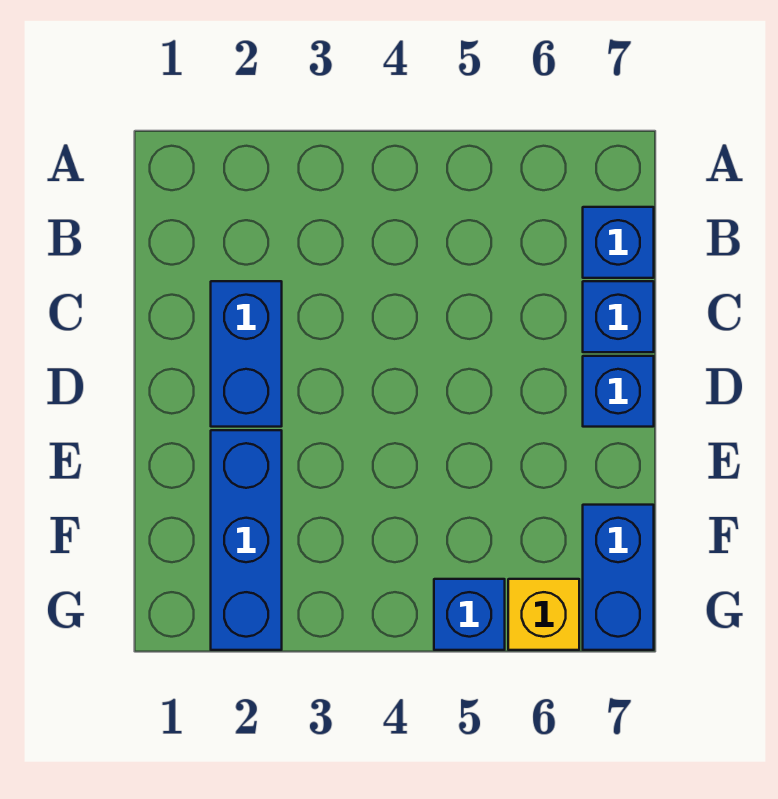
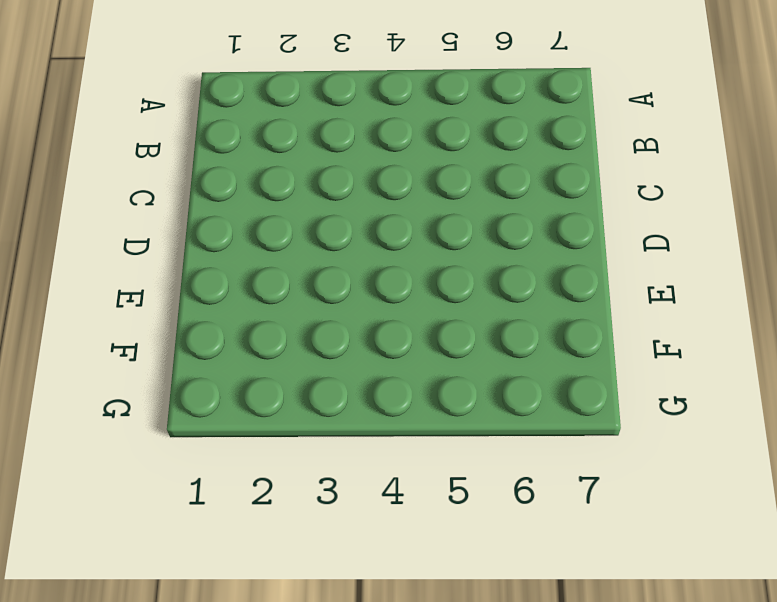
none -> blue 1x1 brick [583,207,654,278]
none -> blue 1x2 brick [211,281,282,427]

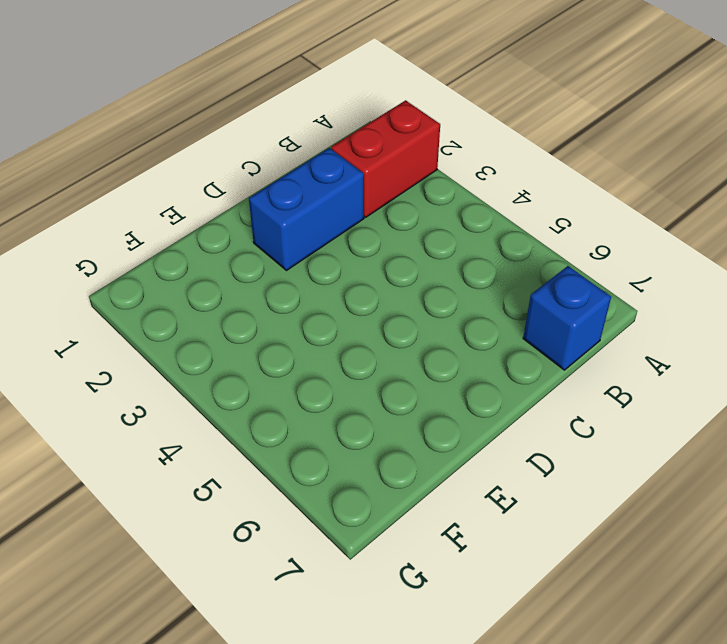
red 1x2 brick [331,100,440,217] -> none
none -> blue 1x1 brick [583,281,654,352]
none -> blue 1x1 brick [583,356,654,427]

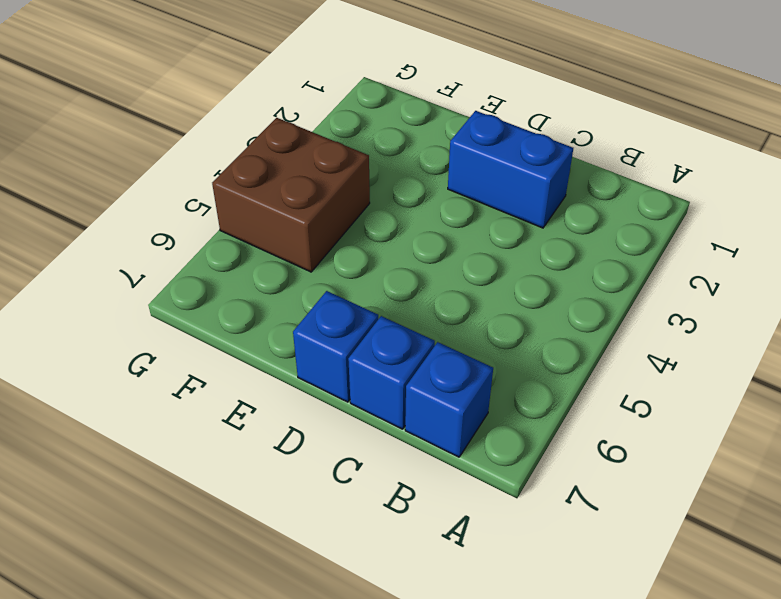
brown 2x2 brick [212,118,370,272] -> blue 1x1 brick [434,579,505,650]
none -> blue 1x3 brick [211,430,282,650]
none -> blue 1x2 brick [583,505,654,650]

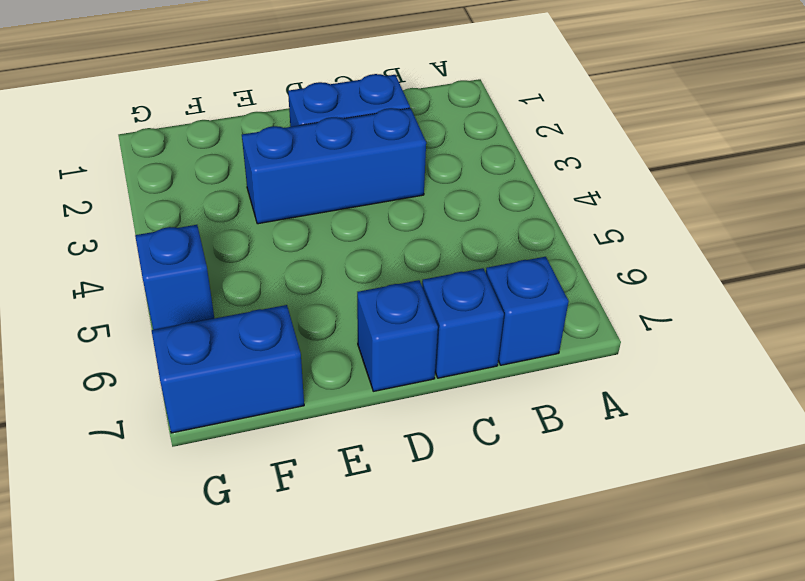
blue 1x3 brick [242,108,426,224] -> blue 1x3 brick moved to [211,430,282,650]
none -> yellow 1x1 brick [508,579,579,650]

